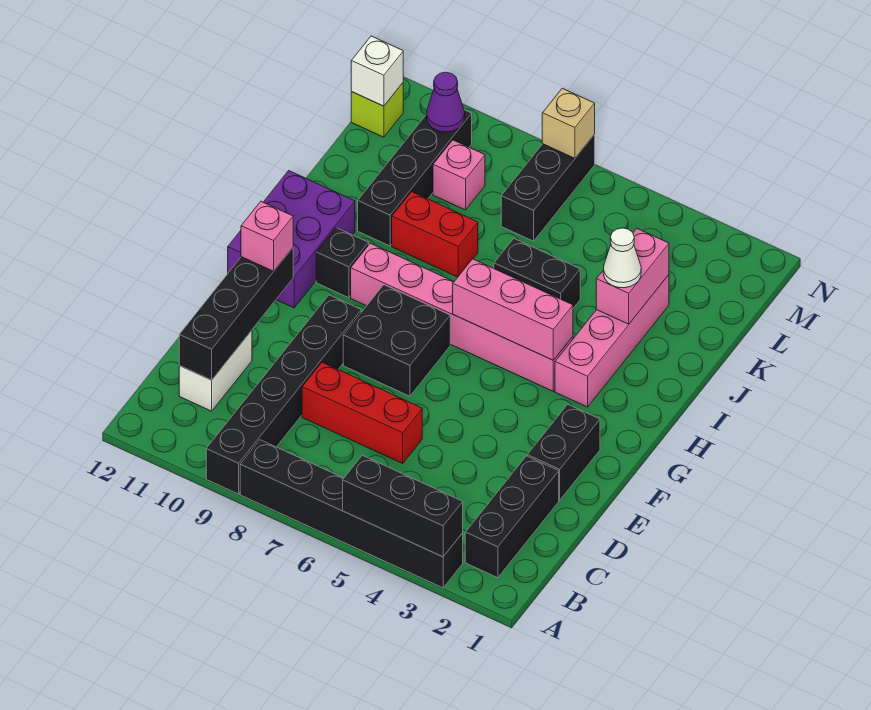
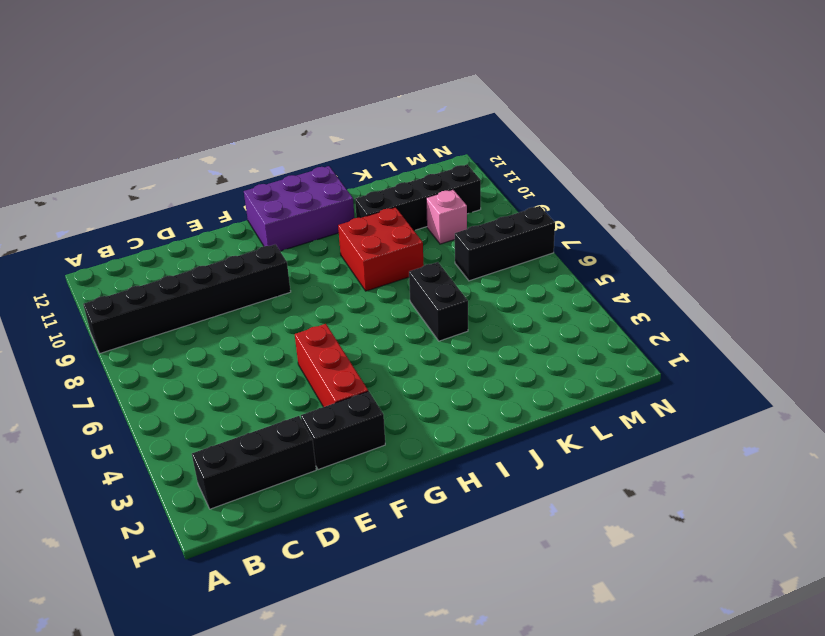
red 1x3 brick [295,324,368,407] -> red 1x3 brick moved to [302,362,422,463]
red 2x2 brick [338,207,424,291] -> red 1x2 brick [392,192,478,277]
none -> black 1x6 brick [240,440,463,588]
none -> white 1x2 brick [179,330,252,411]
none -> black 2x2 brick [343,285,450,396]

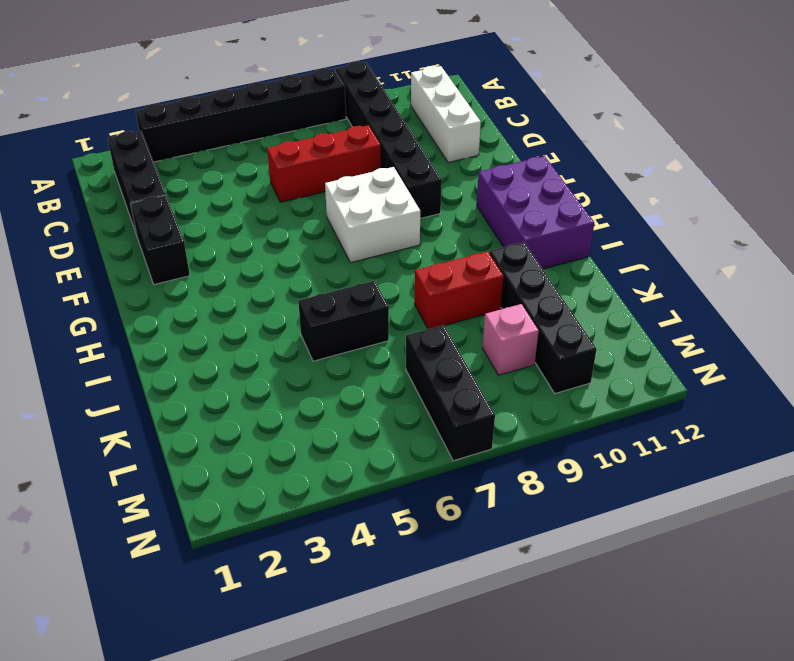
white 1x3 brick [411,66,481,163] -> white 1x2 brick [179,330,252,411]
white 2x2 brick [325,167,420,263] -> black 2x2 brick [343,285,450,396]
none -> pink 1x4 brick [555,275,669,407]
none -> pink 1x6 brick [351,243,573,391]
none -> black 1x1 brick [316,228,369,298]

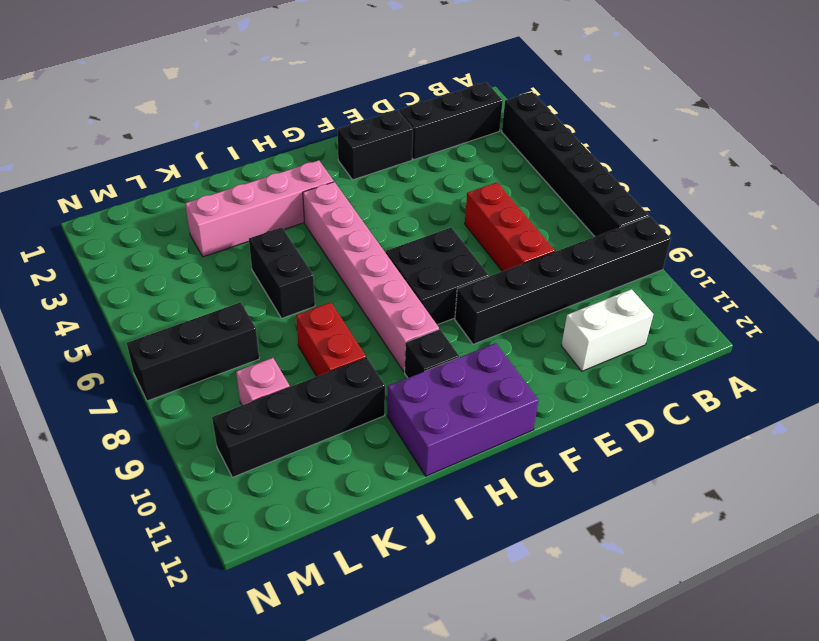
none -> lime 1x1 brick [351,83,403,137]
none -> black 1x3 brick [343,455,463,557]
none -> black 1x4 brick [179,248,293,380]

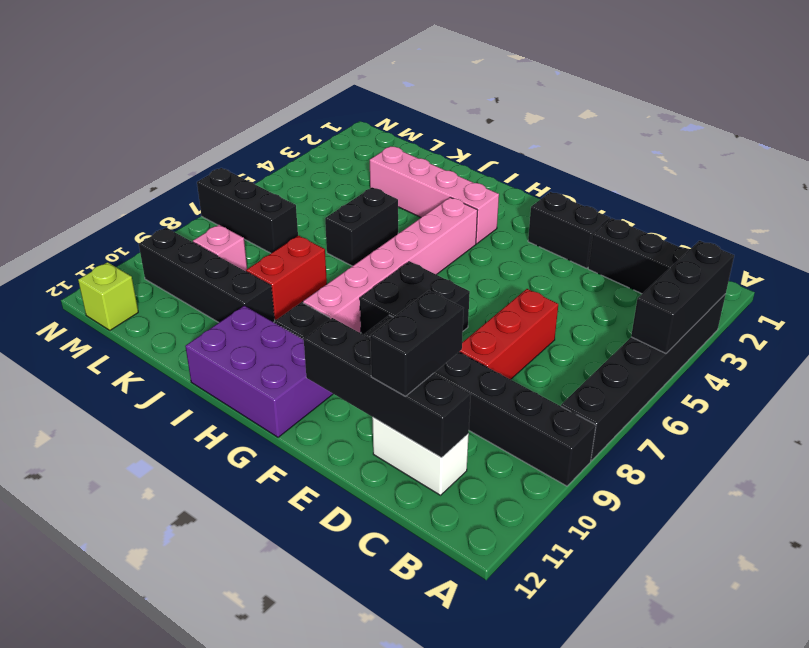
black 1x2 brick [370,291,464,396] -> none
none -> pink 1x3 brick [453,259,573,360]
none -> pink 1x2 brick [596,228,669,324]
none -> purple 1x1 cone [427,72,465,132]

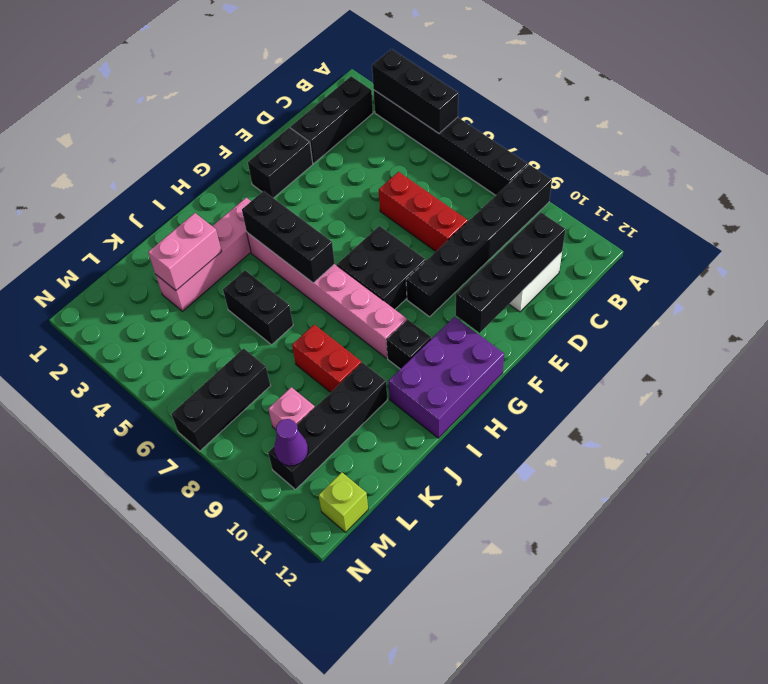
black 1x3 brick [242,191,335,283] -> pink 1x3 brick [453,259,573,360]
none -> white 1x1 brick [351,36,403,106]
none -> tan 1x1 brick [542,88,595,158]
none -> pink 1x1 brick [241,201,293,271]

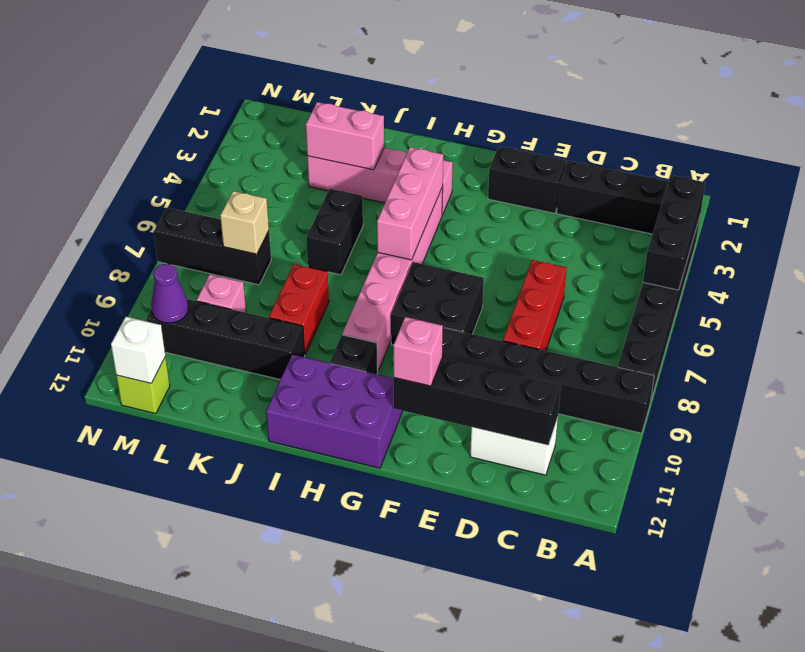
tan 1x1 brick [220,191,269,254] -> tan 1x1 brick moved to [542,88,595,158]
none -> white 1x1 cone [603,228,641,288]

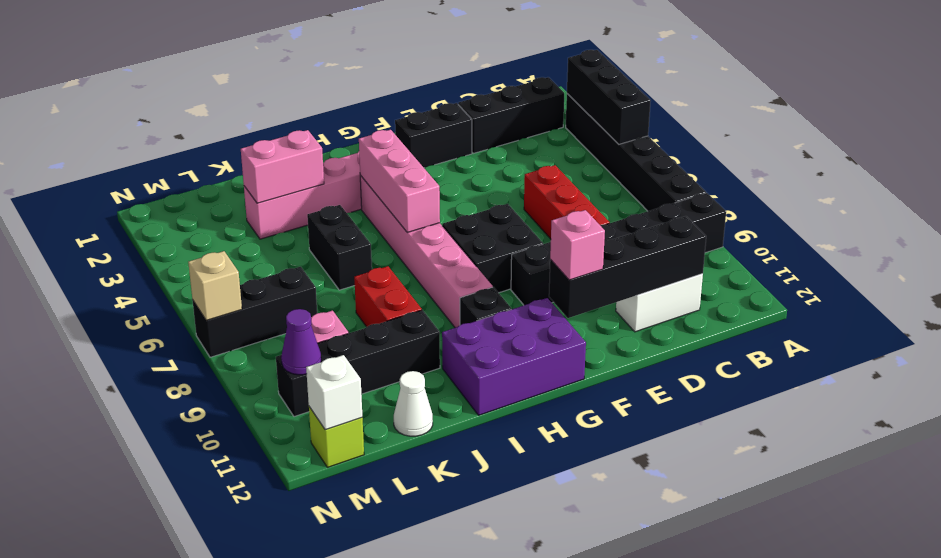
white 1x1 cone [394,371,433,436] -> white 1x1 cone moved to [603,228,641,288]

